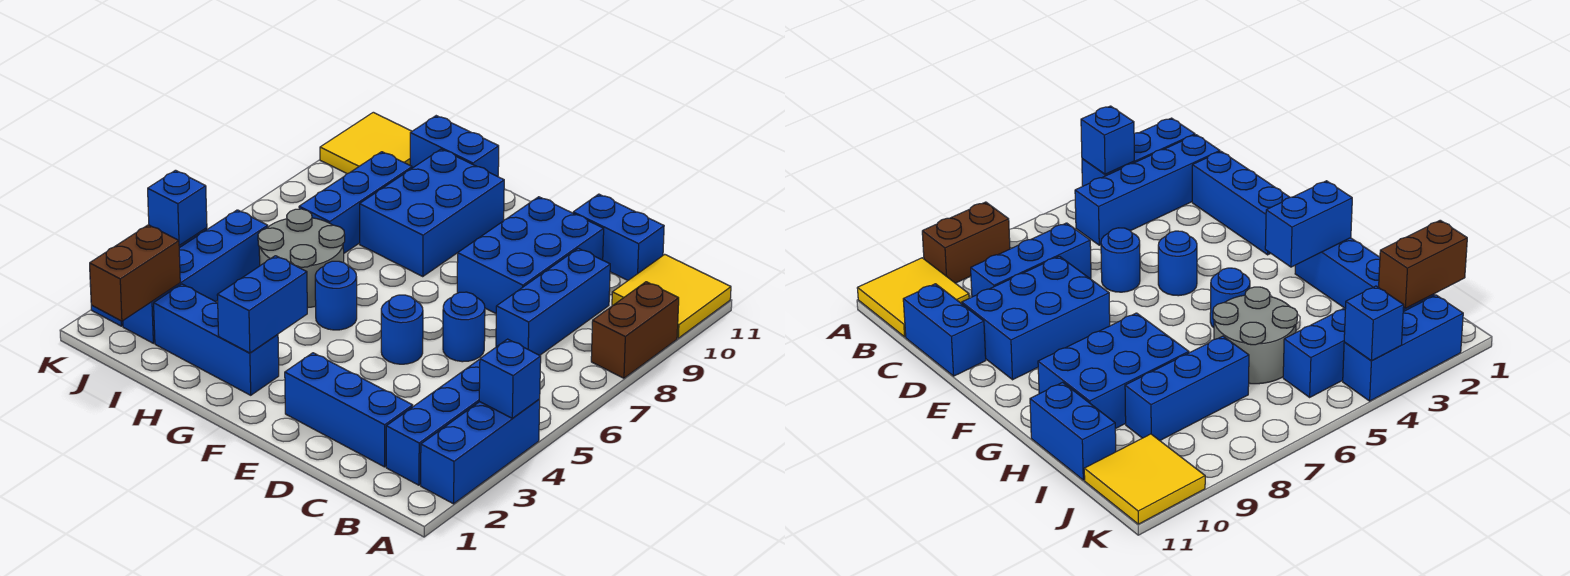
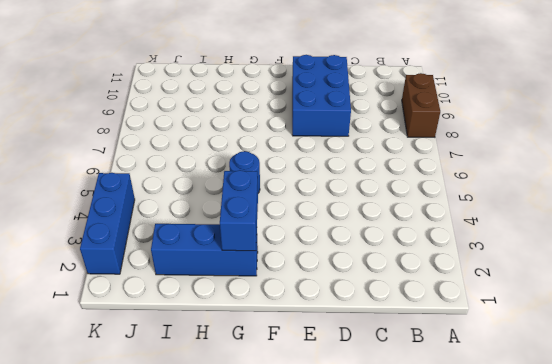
none -> blue 1x3 brick [421,399,540,504]
none -> yellow 2x2 tile [612,254,731,338]
none -> blue 1x4 brick [386,359,480,485]

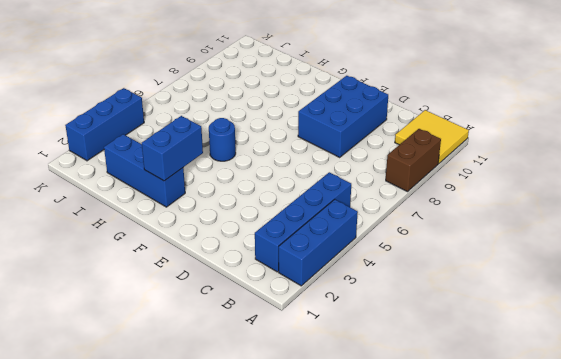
none -> blue 1x3 brick [285,353,413,467]
none -> blue 1x3 brick [496,248,610,355]
none -> blue 1x2 brick [573,194,664,280]

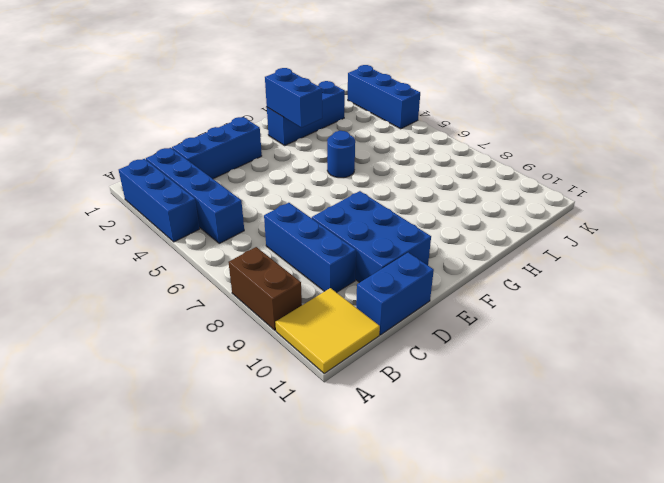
none -> blue 1x1 round brick [443,292,485,362]
none -> blue 1x1 round brick [381,295,423,364]
none -> blue 2x3 brick [360,149,504,277]

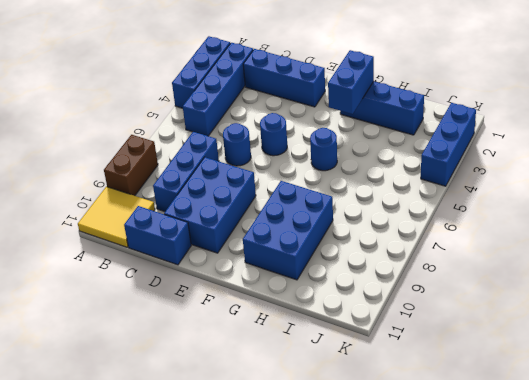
none -> grey 2x2 round brick [258,209,345,308]
none -> blue 1x2 brick [410,116,499,177]
none -> blue 1x3 brick [299,152,412,253]

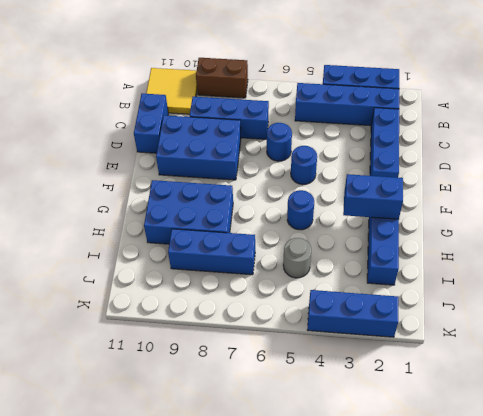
grey 1x1 round brick [283,238,311,278] -> grey 2x2 round brick [258,209,345,308]
none -> blue 1x2 brick [410,116,499,177]
none -> blue 1x4 brick [123,210,268,343]
none -> yellow 2x2 tile [320,112,412,174]

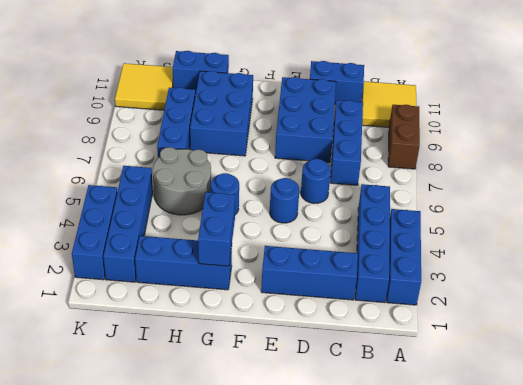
none -> blue 1x1 brick [479,339,541,418]
none -> brown 1x2 brick [90,225,180,321]
none -> blue 1x1 brick [148,170,207,246]

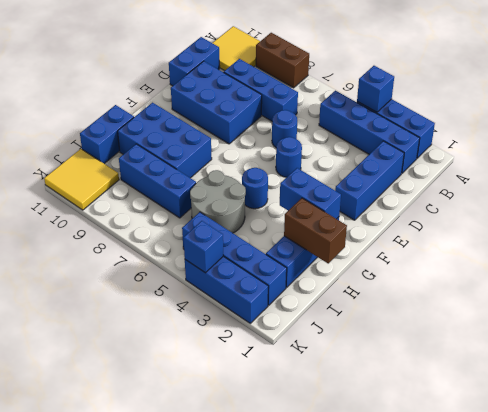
brown 1x2 brick [284,198,347,263] -> brown 1x2 brick moved to [90,225,180,321]

